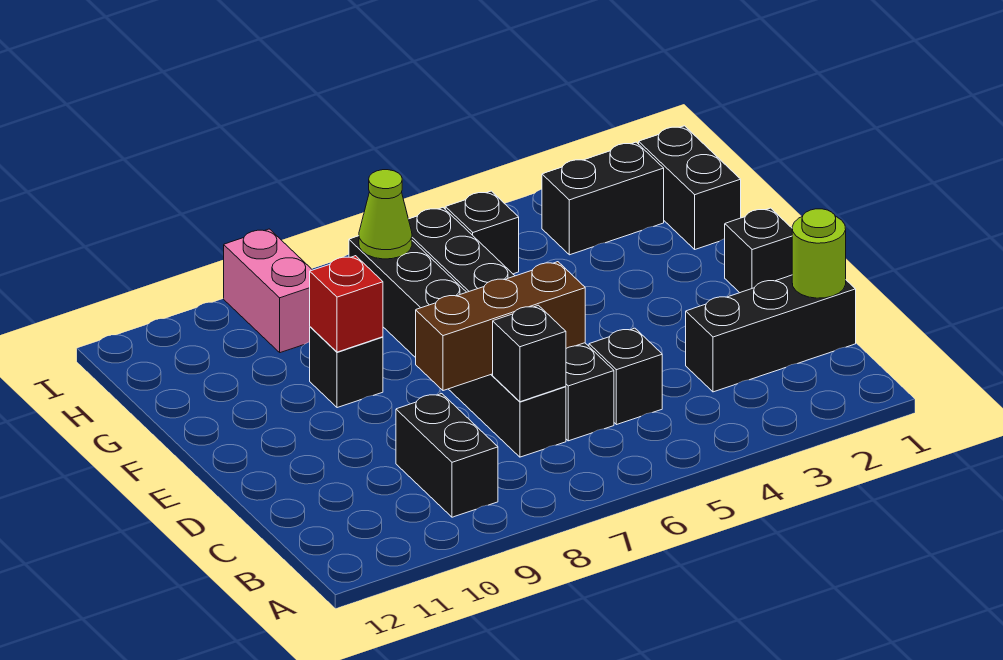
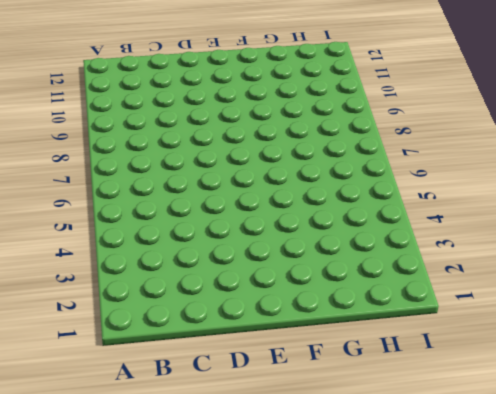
none -> black 1x2 brick [396,394,498,517]
none -> black 1x3 brick [686,275,856,392]
none -> black 1x1 brick [589,328,662,425]

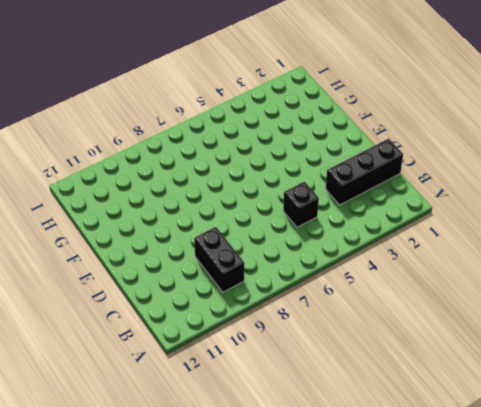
none -> black 1x6 brick [409,208,614,441]
none -> black 1x6 brick [349,236,566,457]
none -> black 1x1 brick [725,208,792,293]

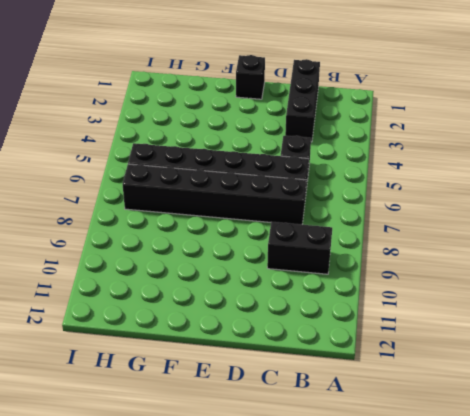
none -> black 1x1 brick [310,327,383,408]
none -> black 1x2 brick [639,126,741,249]
none -> black 1x2 brick [542,142,664,255]

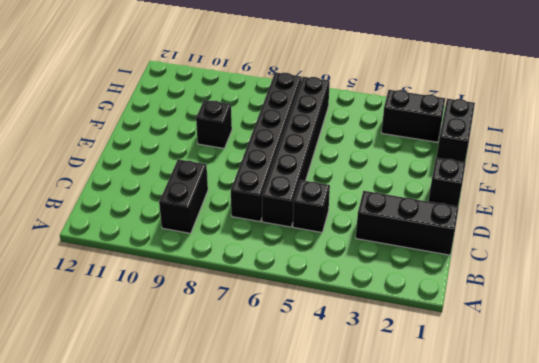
none -> black 1x1 brick [445,191,519,274]
none -> pink 1x2 brick [224,229,312,353]
none -> lime 1x1 round brick [792,209,846,298]

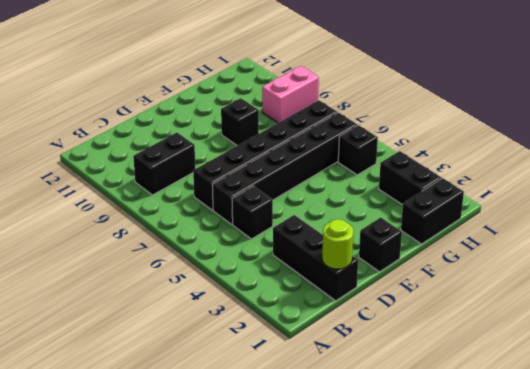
none -> black 1x1 brick [493,305,566,402]
none -> brown 1x3 brick [416,262,585,391]
none -> red 1x1 brick [310,256,383,352]

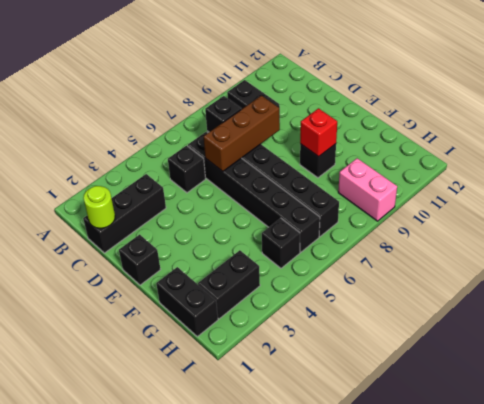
none -> lime 1x1 cone [359,170,412,259]

